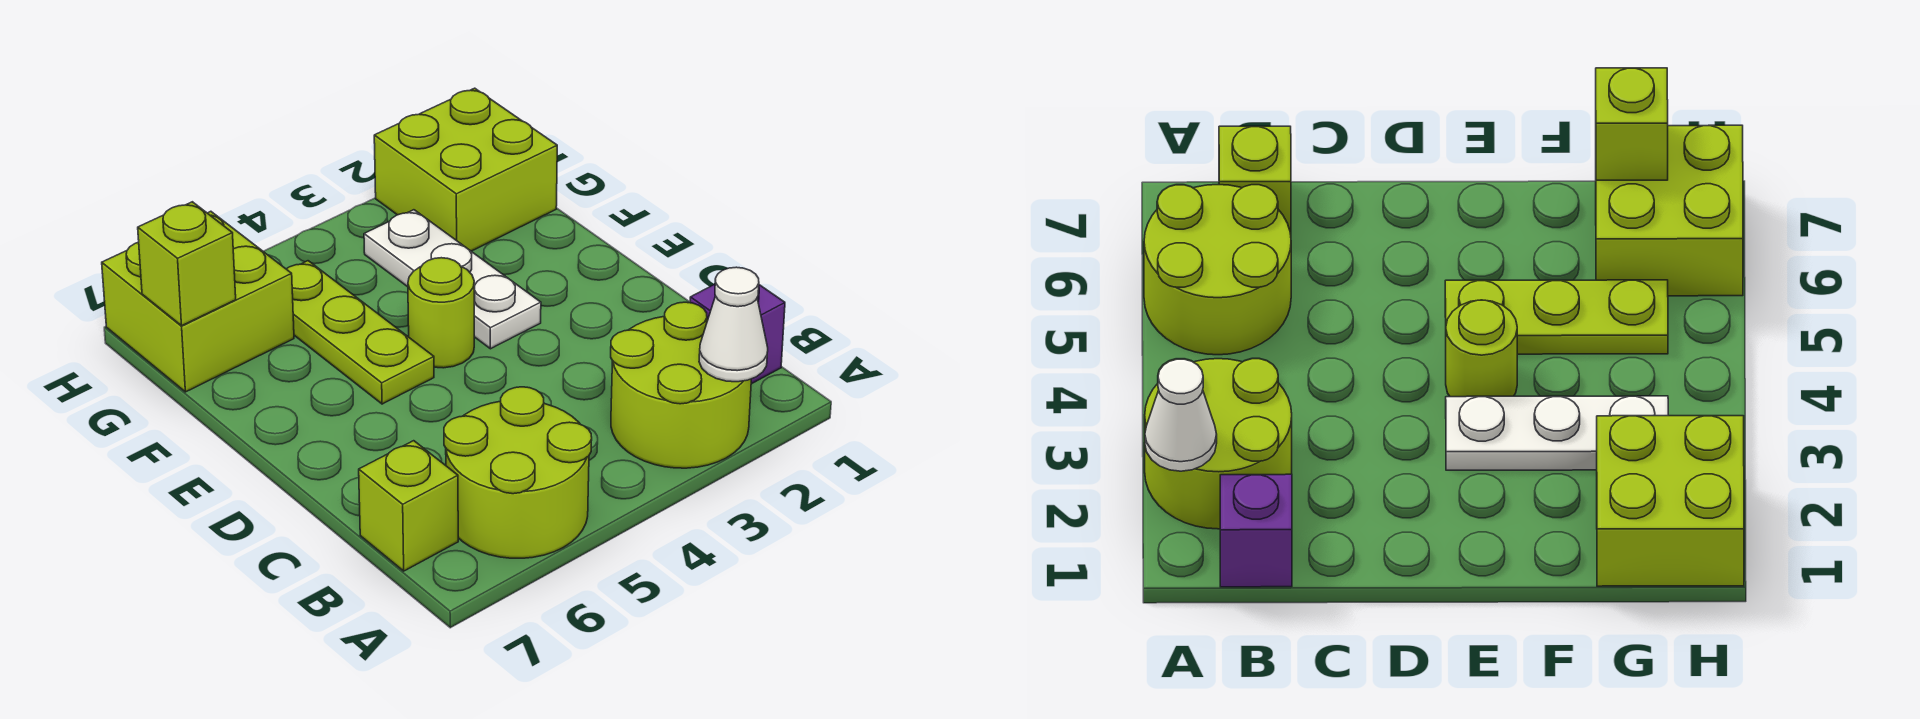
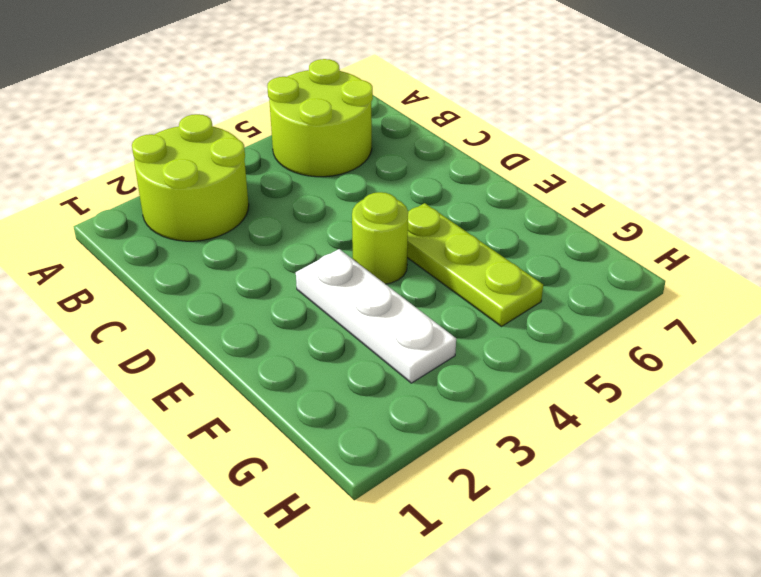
none -> purple 1x1 brick [690,284,785,384]
none -> lime 1x1 brick [359,441,458,571]

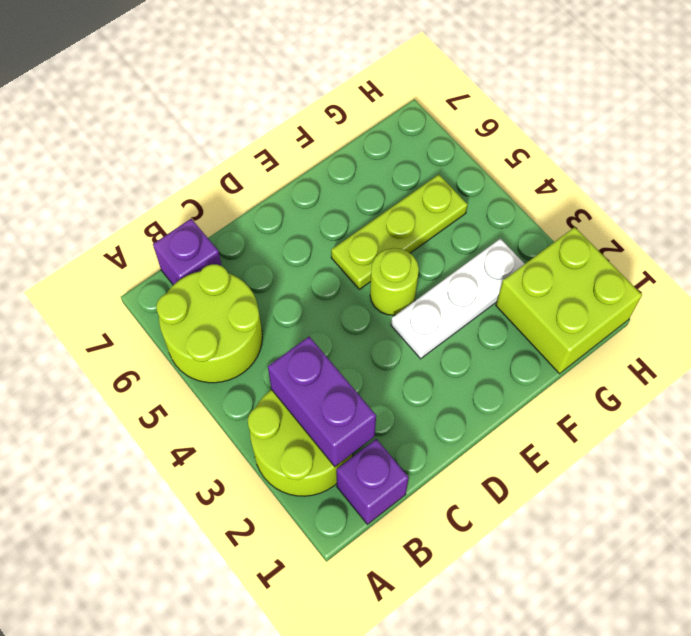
purple 1x2 brick [268,337,376,467] -> none
purple 1x1 brick [153,219,222,285] -> lime 1x1 brick [359,441,458,571]
none -> lime 2x2 brick [102,211,294,392]
none -> white 1x1 cone [699,267,768,382]

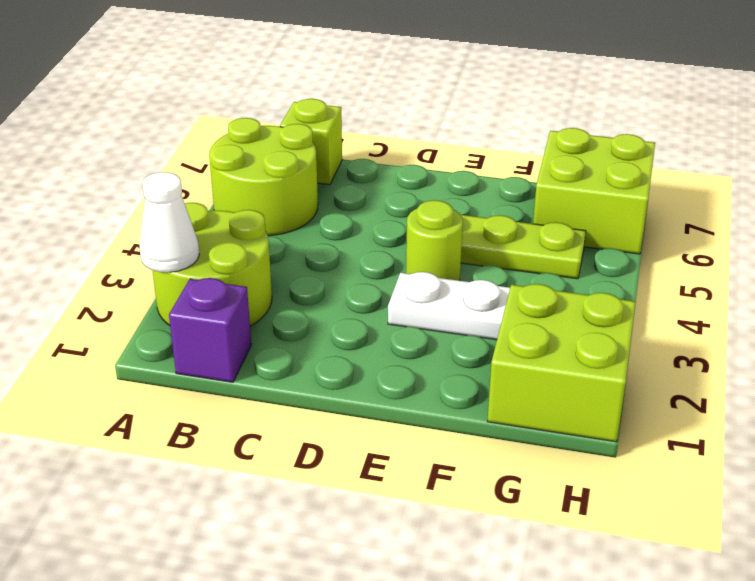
none -> lime 1x1 brick [138,202,236,326]

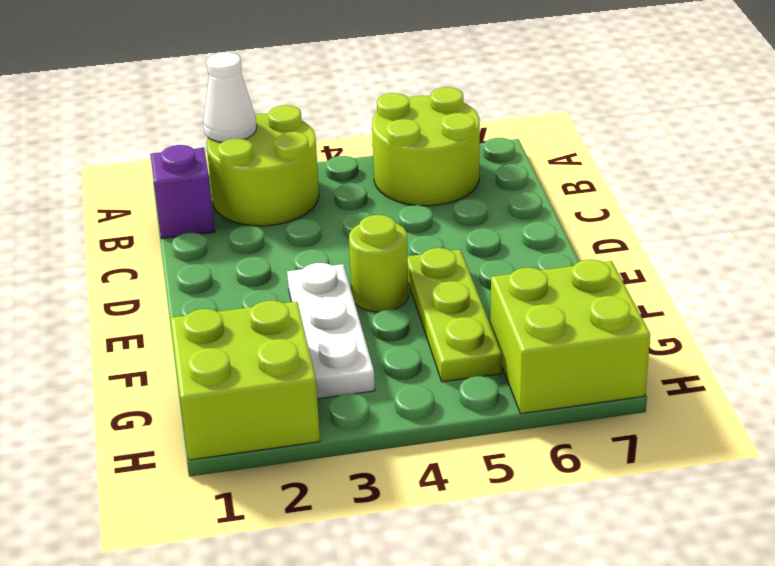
none -> lime 1x1 brick [359,441,458,571]
none -> lime 1x1 brick [138,202,236,326]

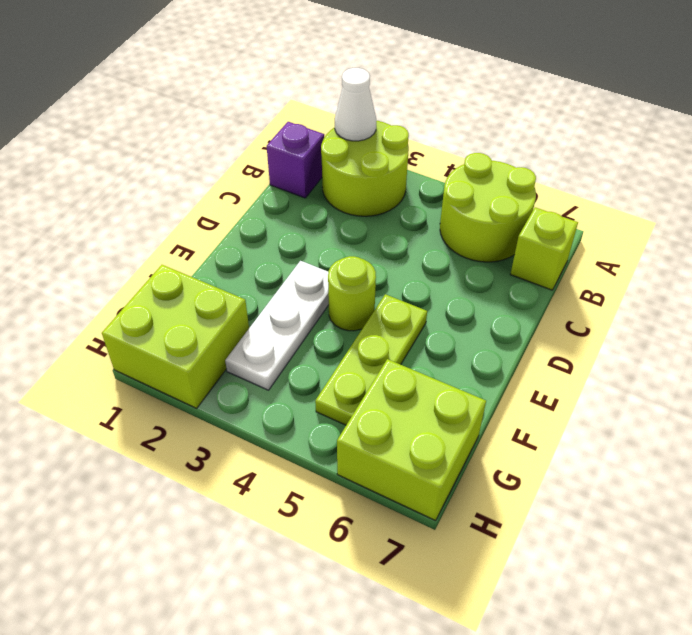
none -> lime 1x1 brick [138,202,236,326]

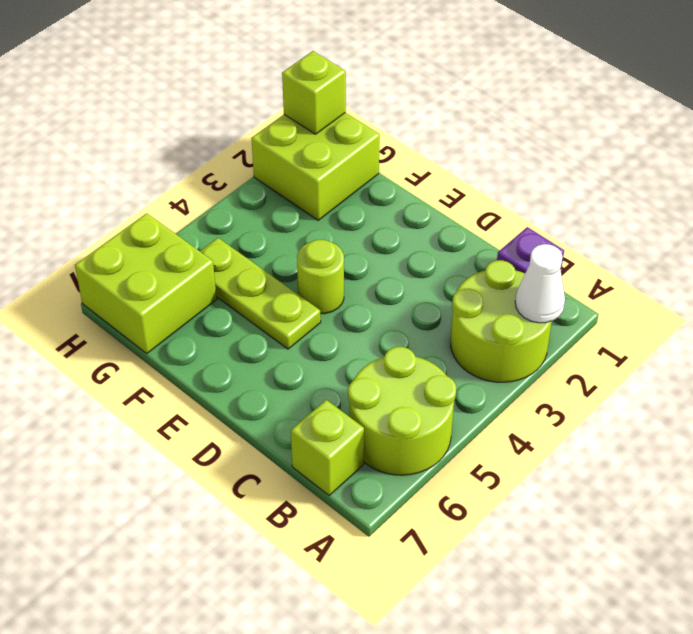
lime 1x1 brick [282,51,346,134] -> lime 1x1 brick moved to [138,202,236,326]
none -> white 1x3 plate [364,210,541,349]

